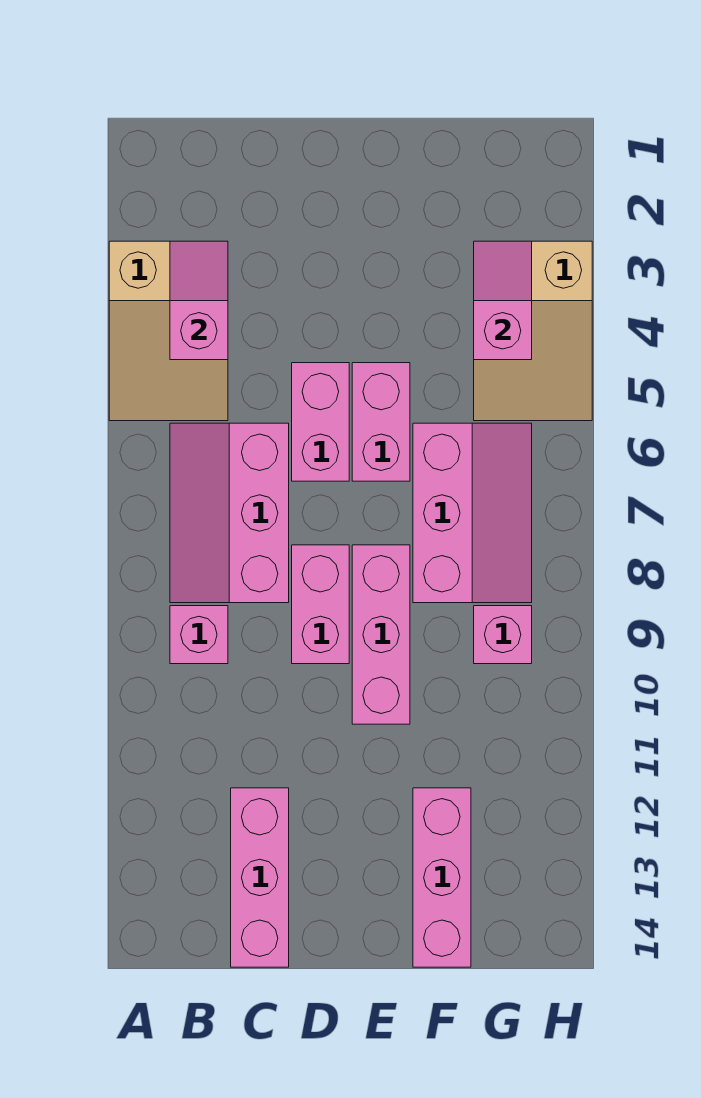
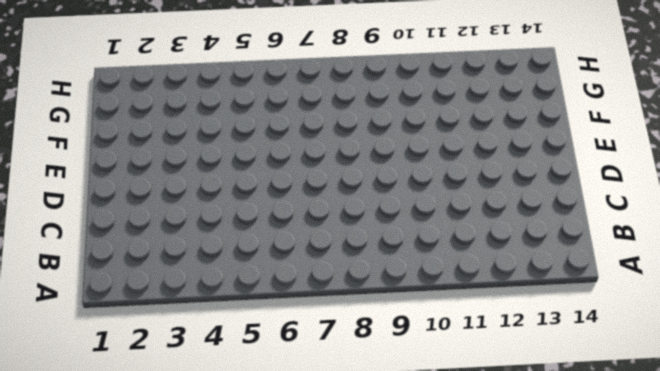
none -> tan 2x3 slope [109,241,228,421]
none -> pink 2x3 slope [170,423,289,603]
none -> pink 1x1 brick [170,606,228,664]

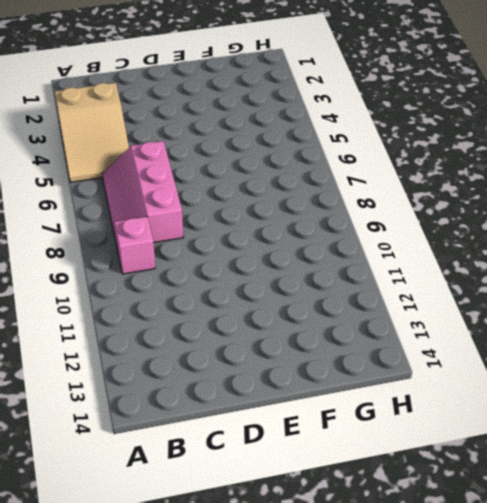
none -> pink 1x3 brick [231,788,289,967]
none -> pink 1x2 brick [292,363,349,481]
none -> pink 1x2 brick [292,545,349,664]

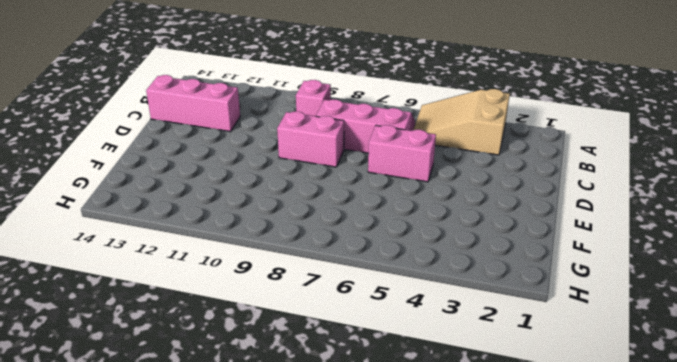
none -> pink 1x2 brick [352,363,410,481]
none -> pink 1x3 brick [352,545,410,724]
none -> pink 2x3 slope [413,423,532,603]

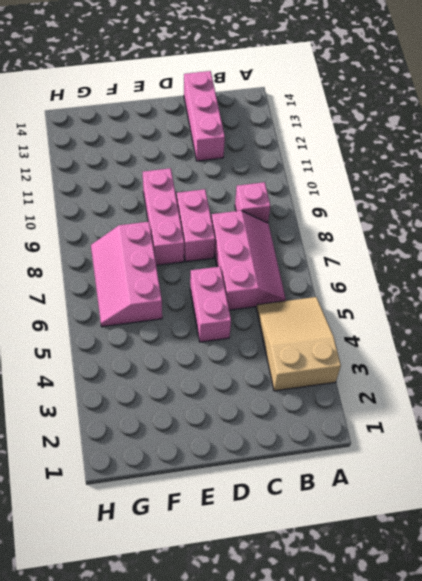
none -> pink 1x2 brick [352,363,410,481]
none -> pink 1x3 brick [413,788,471,967]
none -> tan 2x3 slope [474,241,592,421]

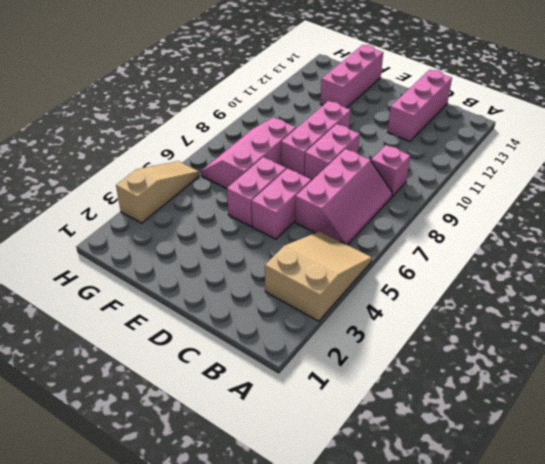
tan 1x3 slope [116,161,199,223] -> tan 2x3 slope [474,241,592,421]
none -> pink 1x1 brick [474,606,532,664]
none -> pink 1x2 slope [170,241,228,360]
none -> pink 1x2 slope [474,241,532,360]

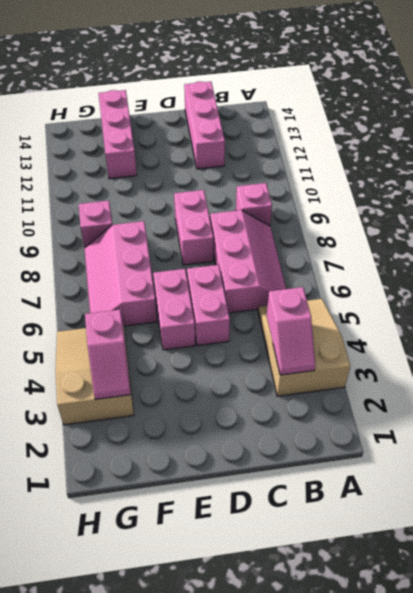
none -> pink 1x3 brick [352,545,410,724]

